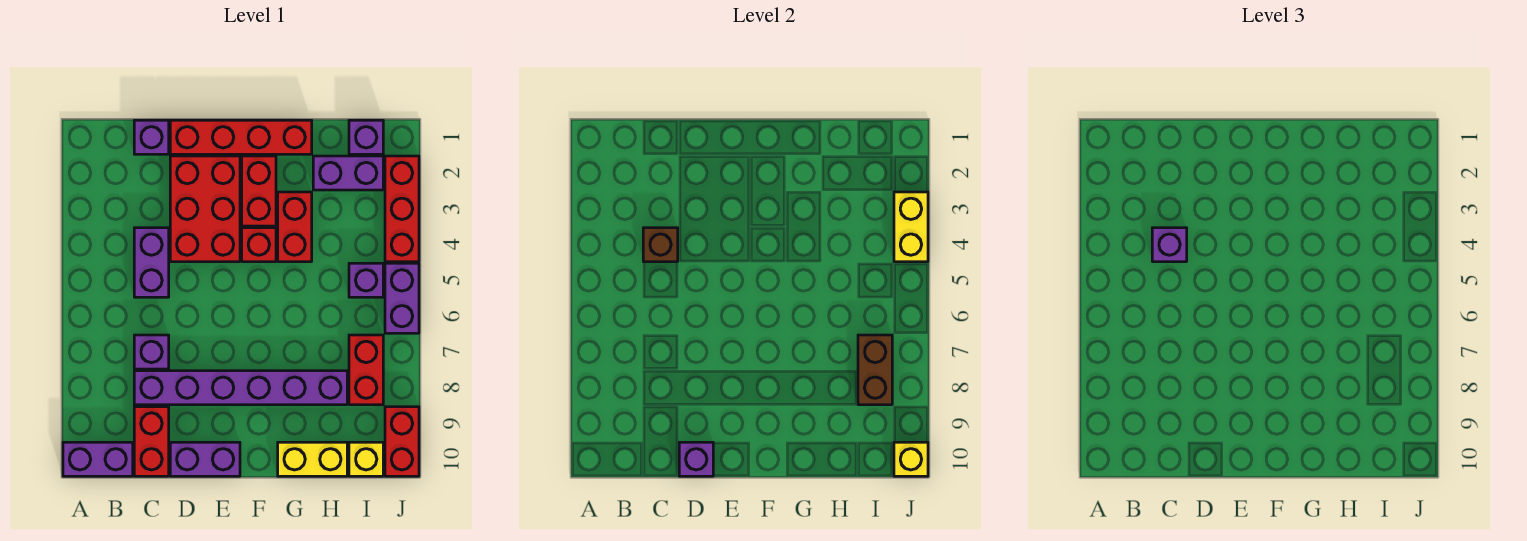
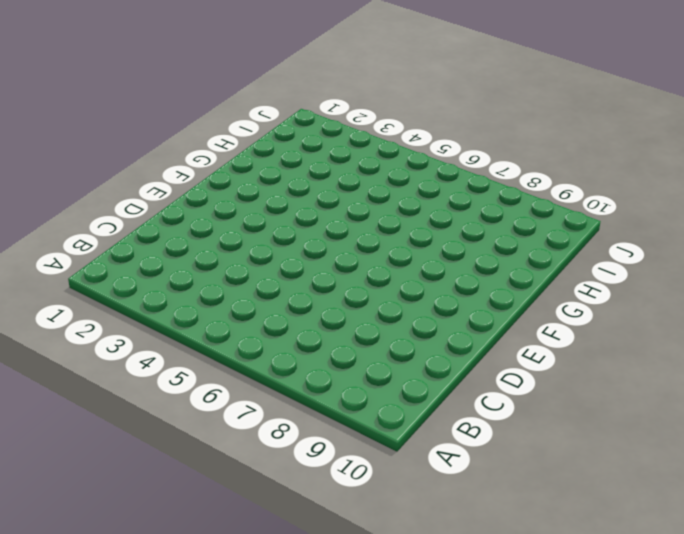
none -> purple 1x2 brick [63,442,133,476]
none -> purple 1x1 brick [134,120,169,154]
none -> purple 1x2 brick [134,228,169,297]

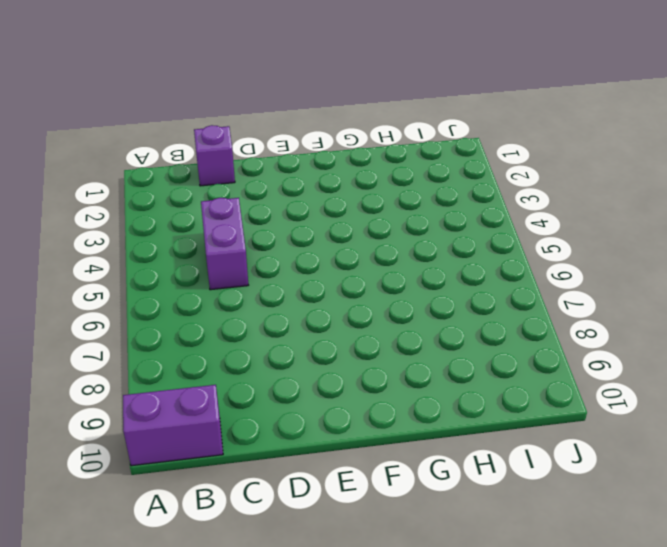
none -> purple 1x1 brick [134,335,169,369]
none -> purple 1x6 brick [134,371,347,405]
none -> red 1x2 brick [134,407,169,476]

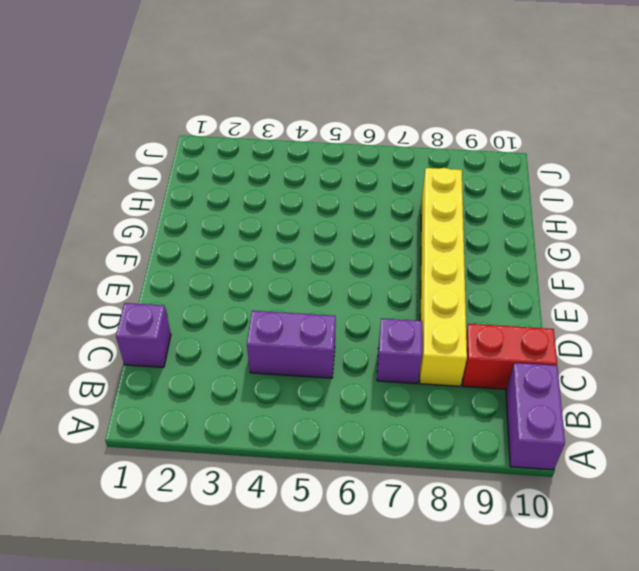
yellow 1x6 brick [420,168,467,386] -> purple 1x6 brick [134,371,347,405]
none -> red 1x4 brick [170,120,312,154]
none -> red 2x3 brick [170,156,240,262]
none -> purple 1x2 brick [170,442,240,476]

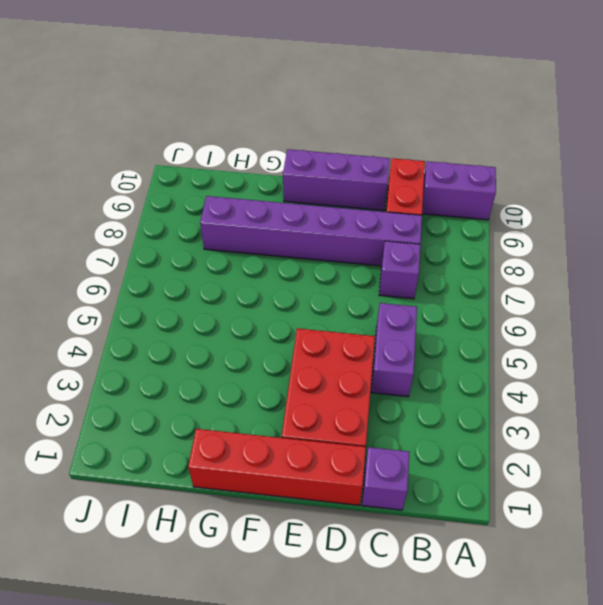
purple 1x3 brick [283,149,390,210] -> purple 1x2 brick [170,442,240,476]
none -> red 1x2 brick [242,156,276,226]
none -> red 1x1 brick [242,228,276,262]
none -> red 1x2 brick [278,192,312,262]

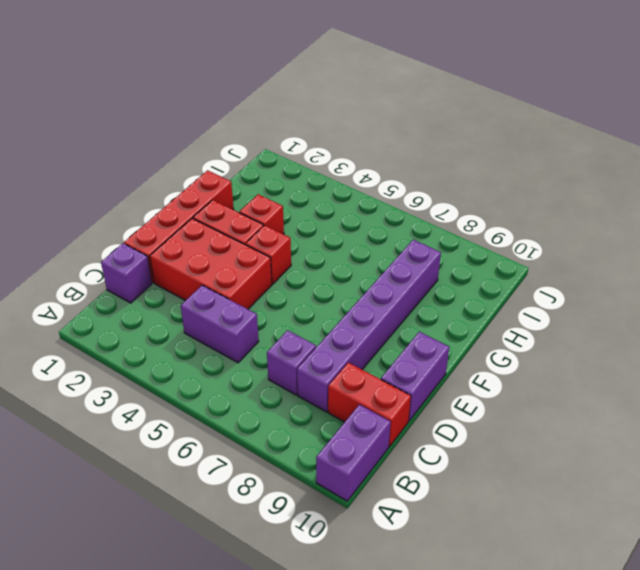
red 1x1 brick [239,194,284,234] -> red 1x2 brick [278,192,312,262]
none -> yellow 1x2 brick [278,442,347,476]
none -> purple 1x2 brick [313,156,383,190]
none -> purple 1x1 brick [349,120,383,154]

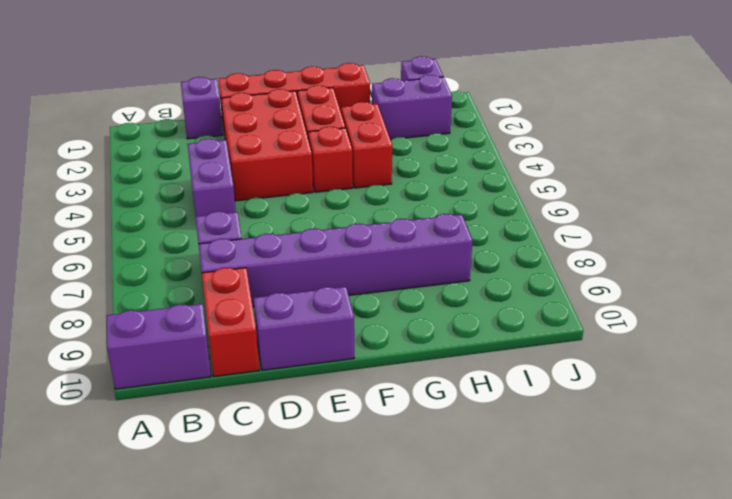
none -> yellow 1x2 brick [278,442,347,476]
none -> purple 1x1 brick [349,263,383,297]
none -> red 1x2 brick [349,335,383,405]

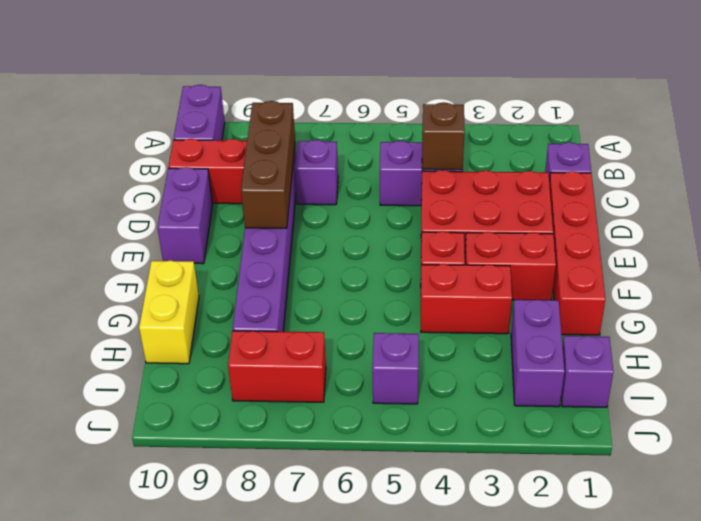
brown 1x3 brick [241,101,295,228] -> none
none -> yellow 1x1 brick [349,442,383,476]
none -> red 1x3 brick [385,156,419,262]
none -> purple 1x2 brick [385,263,419,333]

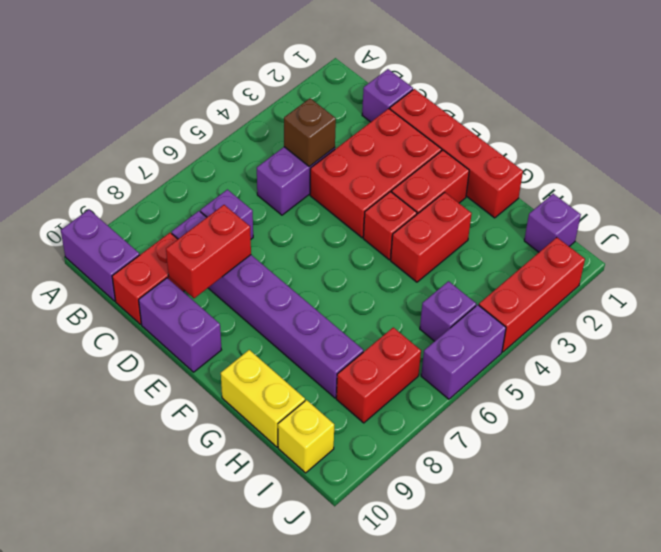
red 1x2 brick [166,205,251,298] -> red 1x2 brick moved to [385,407,419,476]
none -> purple 1x2 brick [313,156,383,190]
none -> purple 1x1 brick [679,442,713,476]
none -> brown 1x2 brick [858,335,892,405]

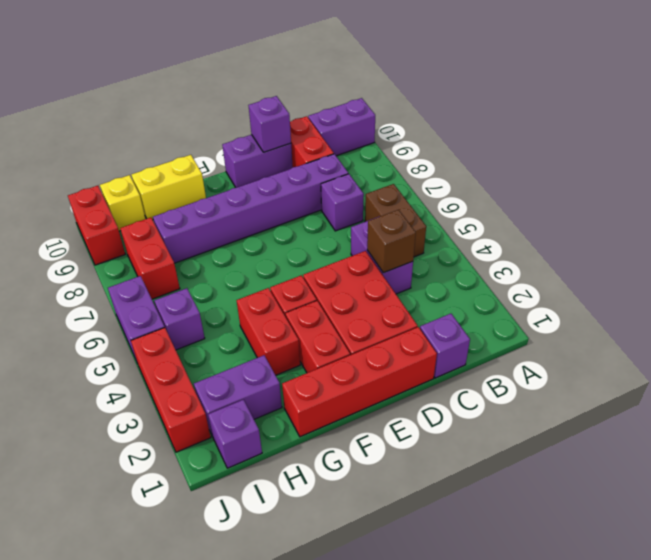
brown 1x2 brick [365,184,426,257] -> brown 1x2 brick moved to [858,335,892,405]
none -> yellow 1x2 brick [894,192,928,262]
none -> yellow 1x1 brick [894,442,928,476]
none -> purple 1x1 brick [1152,228,1187,262]

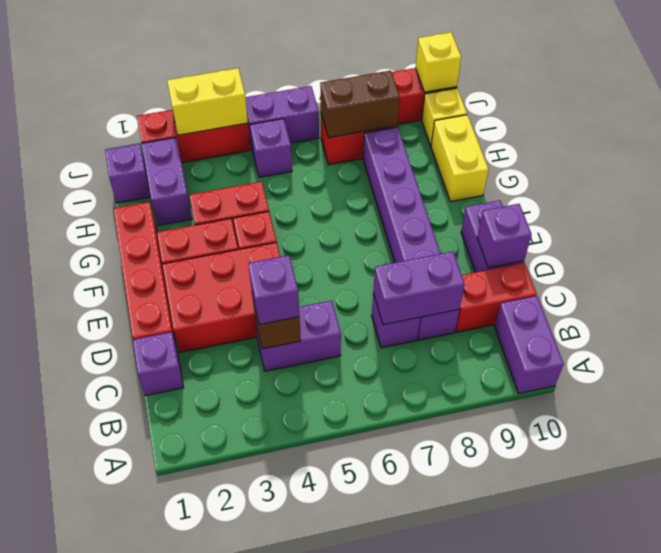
purple 1x2 brick [373,252,465,325] -> none

